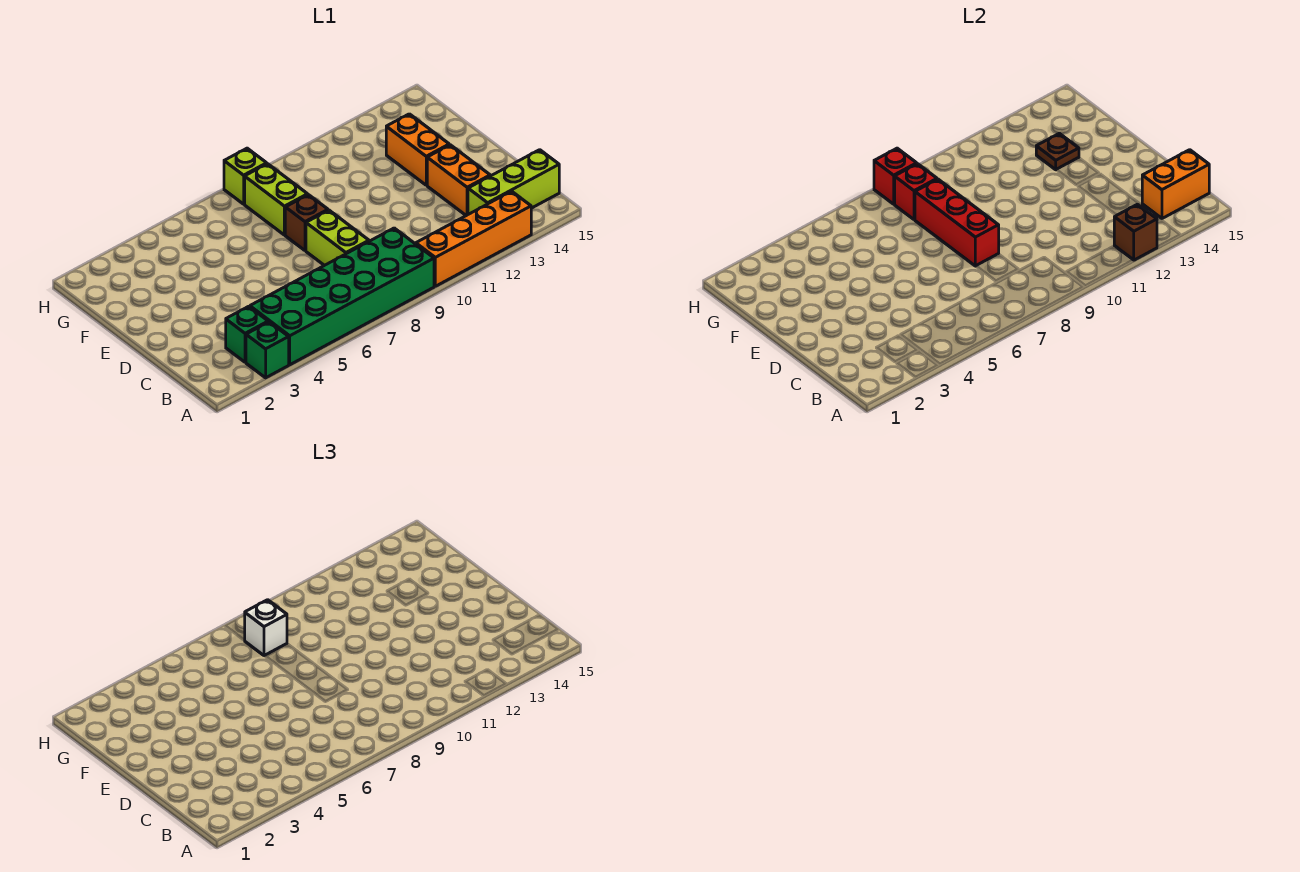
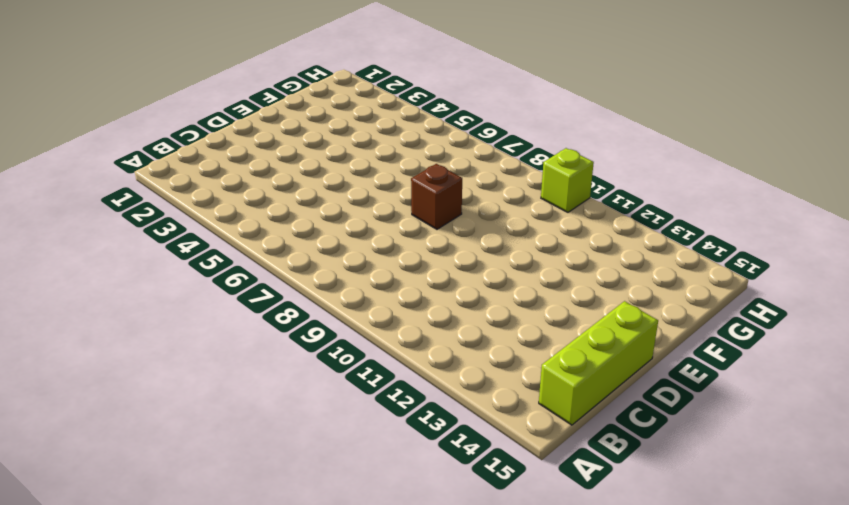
lime 1x3 brick [539,301,658,425] -> lime 1x3 brick turned to [468,150,559,214]
lime 1x1 brick [541,148,594,212] -> lime 1x1 brick moved to [224,148,267,204]
none -> green 1x1 brick [246,322,289,378]
none -> green 2x6 brick [250,228,434,365]
none -> orange 1x4 brick [416,191,531,286]

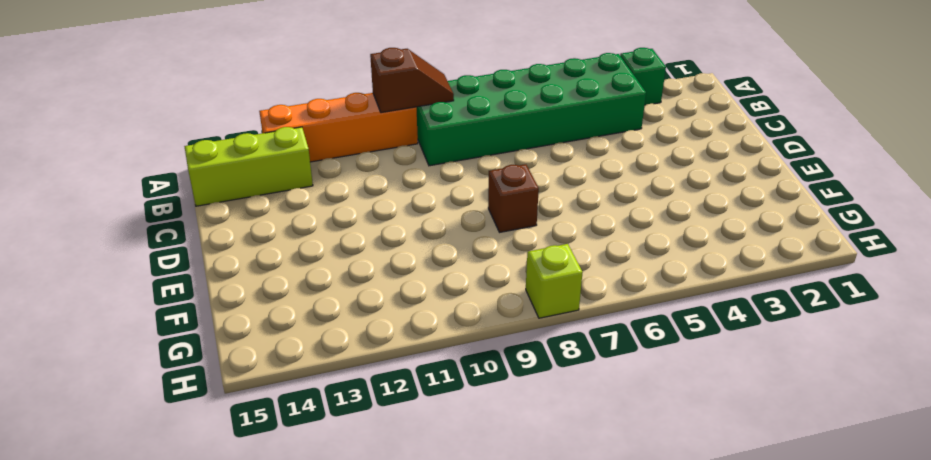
brown 1x2 slope [370,48,454,113] -> none
none -> green 1x1 brick [226,306,268,362]
none -> lime 1x2 brick [306,210,369,265]
none -> orange 1x2 brick [427,145,490,216]

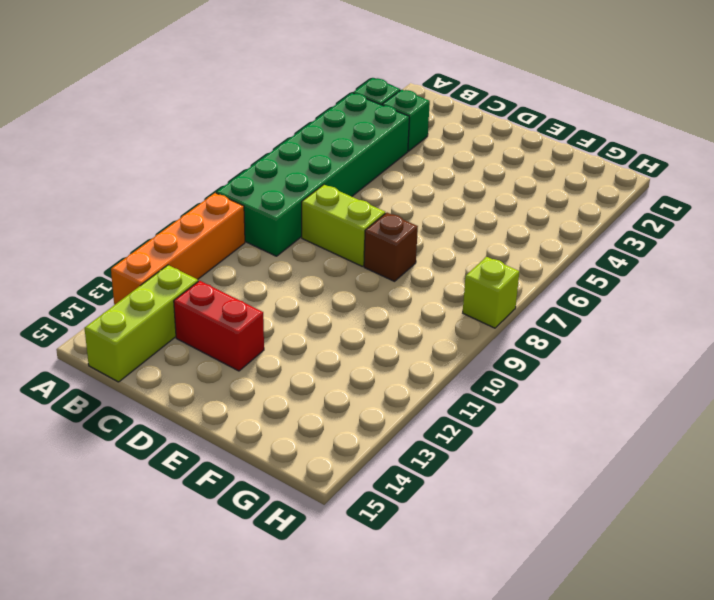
red 1x2 brick [174,281,264,371] -> orange 1x2 brick [427,145,490,216]
none -> orange 1x2 brick [386,114,449,185]
none -> lime 1x2 brick [245,164,308,235]
none -> brown 1x1 brick [1114,204,1157,260]

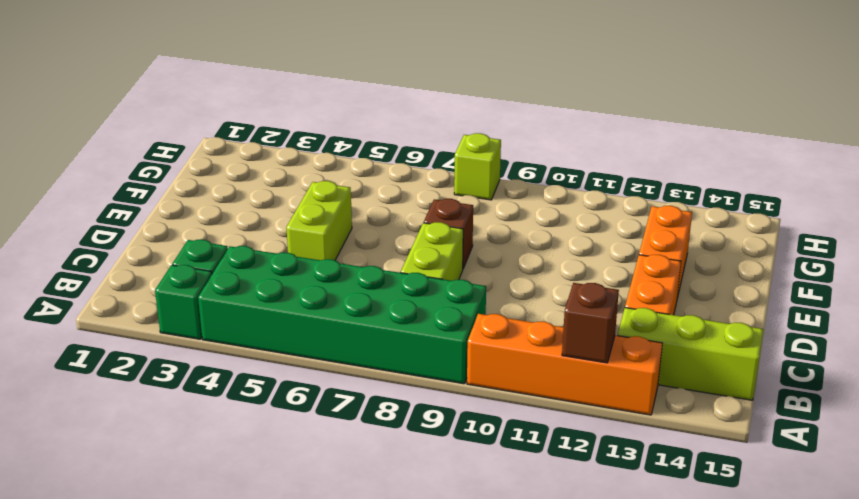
lime 1x2 brick [286,181,352,260] -> lime 1x2 brick moved to [245,164,308,235]
none -> orange 1x2 brick [1142,150,1209,219]
none -> red 1x3 brick [915,179,999,266]
none -> brown 1x1 plate [1036,133,1079,170]

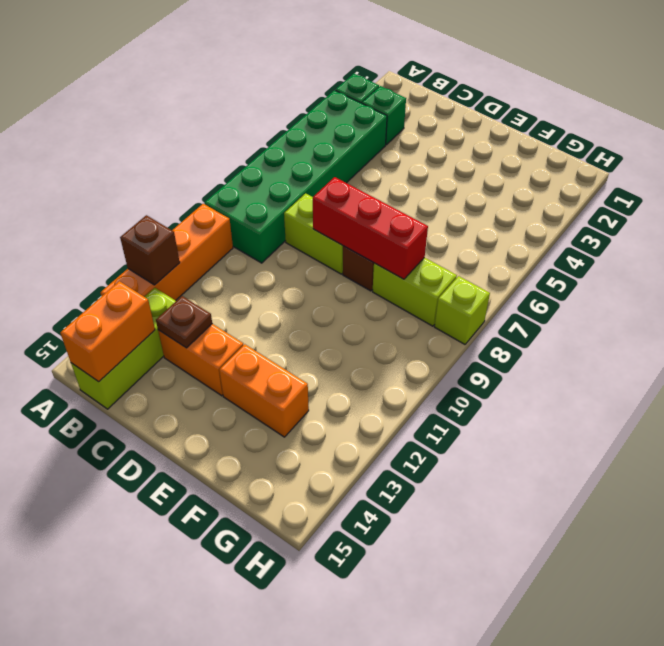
brown 1x1 plate [156,296,212,348] -> brown 1x1 plate moved to [1036,133,1079,170]
none -> red 1x1 brick [895,164,937,220]
none -> red 1x1 brick [874,148,917,204]
none -> white 1x1 brick [245,600,287,656]

